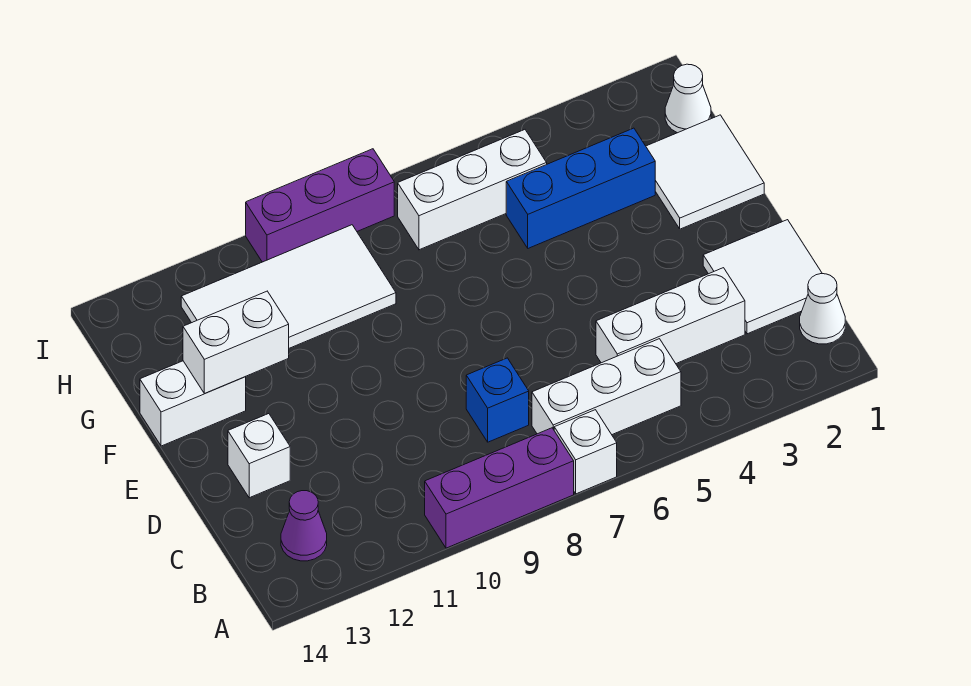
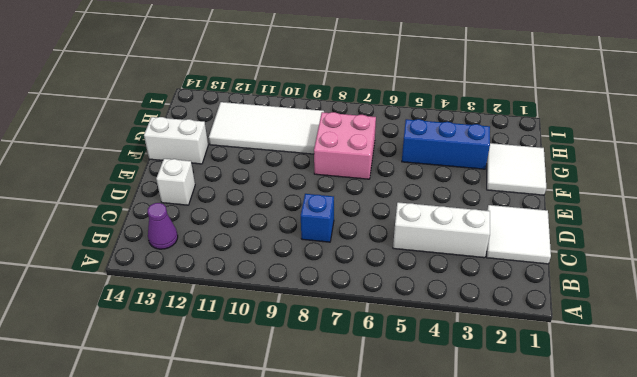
pink 2x2 brick [314,112,376,179] -> none
none -> white 1x1 brick [554,410,617,494]
none -> purple 1x3 brick [425,428,574,548]
none -> white 1x1 cone [800,274,845,344]

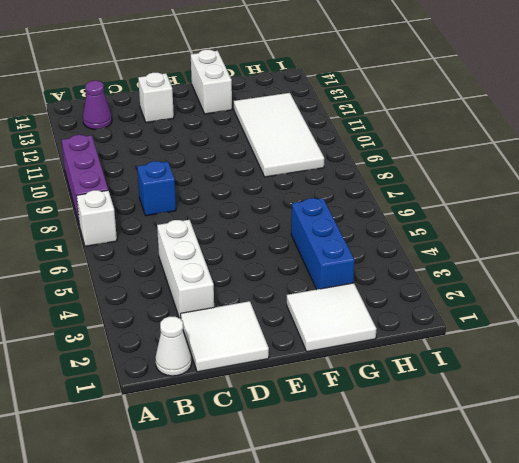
none -> white 1x3 brick [532,339,681,435]
none -> white 1x1 cone [665,64,711,133]
none -> white 1x3 brick [398,130,547,250]

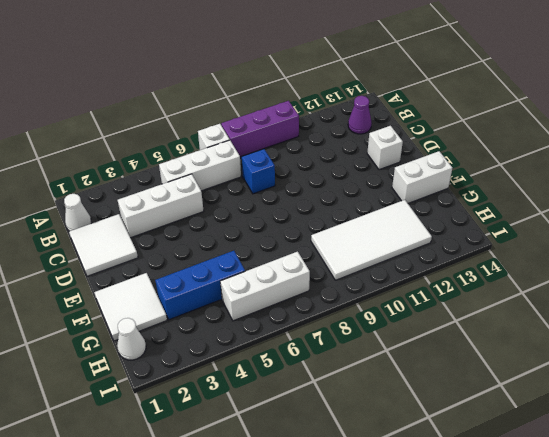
none -> purple 1x3 brick [246,149,394,262]
none -> white 1x2 brick [183,291,289,393]

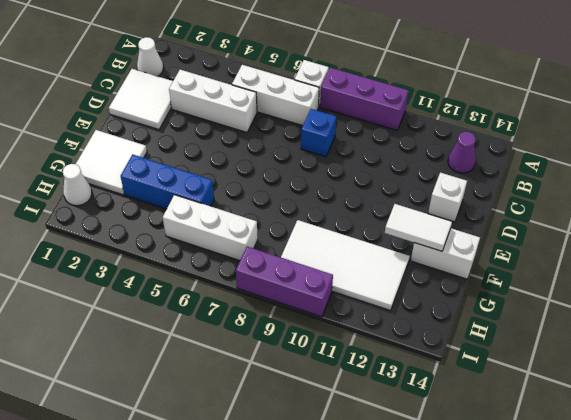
white 1x2 tile [385,204,452,251] -> white 1x2 brick [183,291,289,393]

